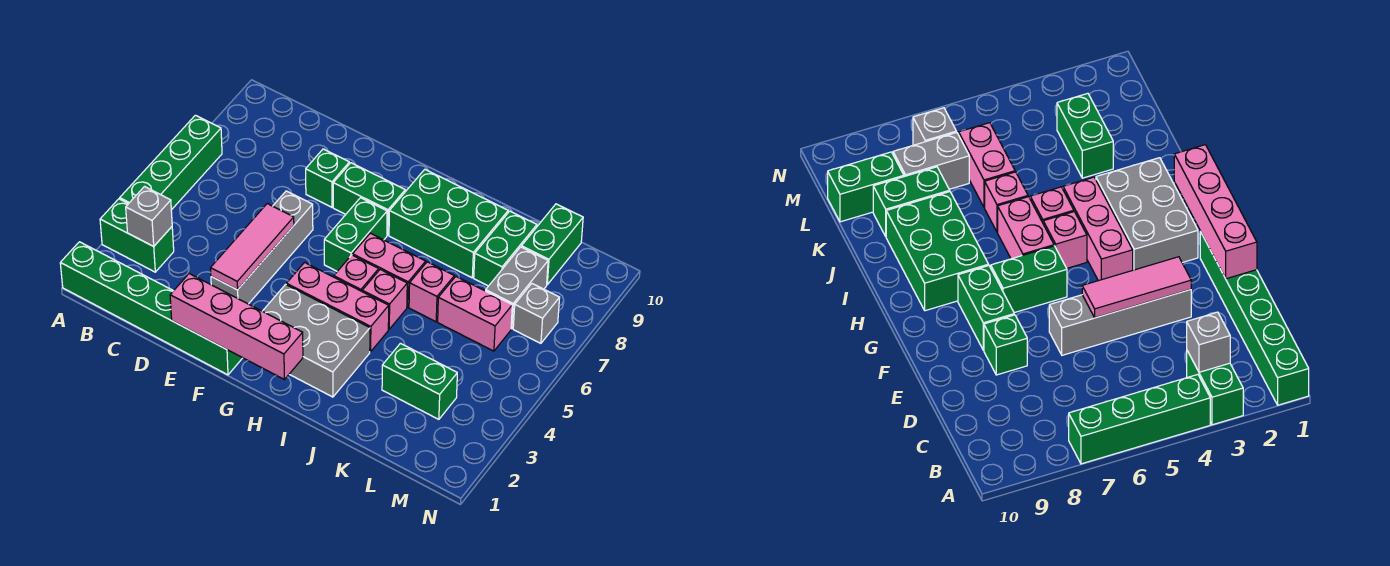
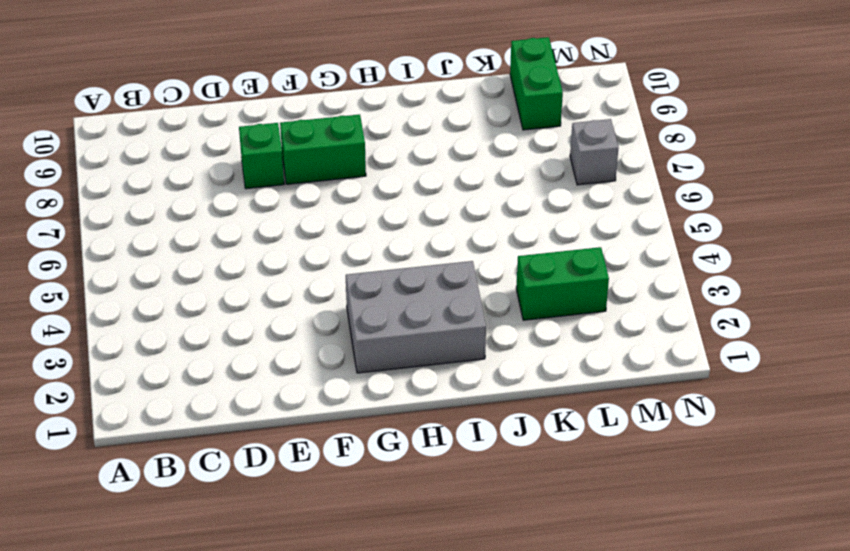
none -> green 1x6 brick [60,242,242,375]
none -> green 1x2 brick [100,199,174,272]
none -> green 1x4 brick [120,115,222,210]

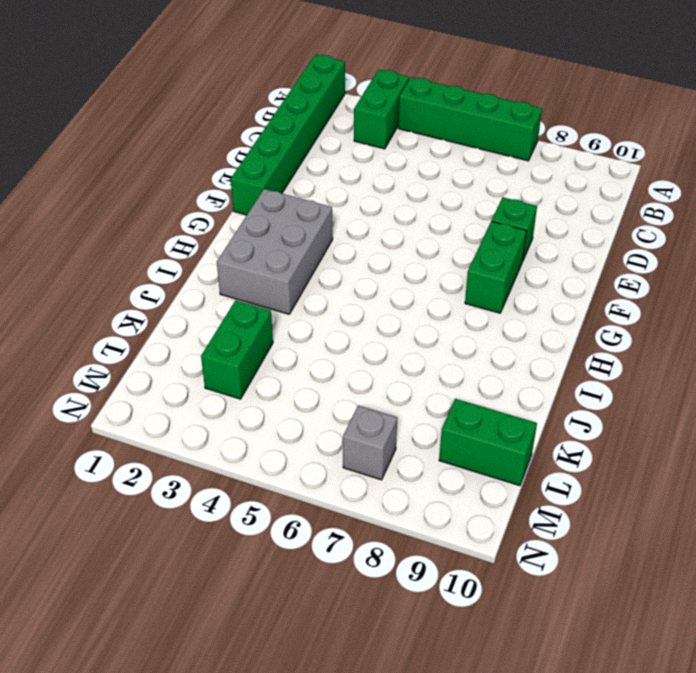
none -> grey 1x4 brick [211,191,313,304]
none -> pink 1x3 brick [286,262,389,352]
none -> green 1x2 brick [324,198,387,271]

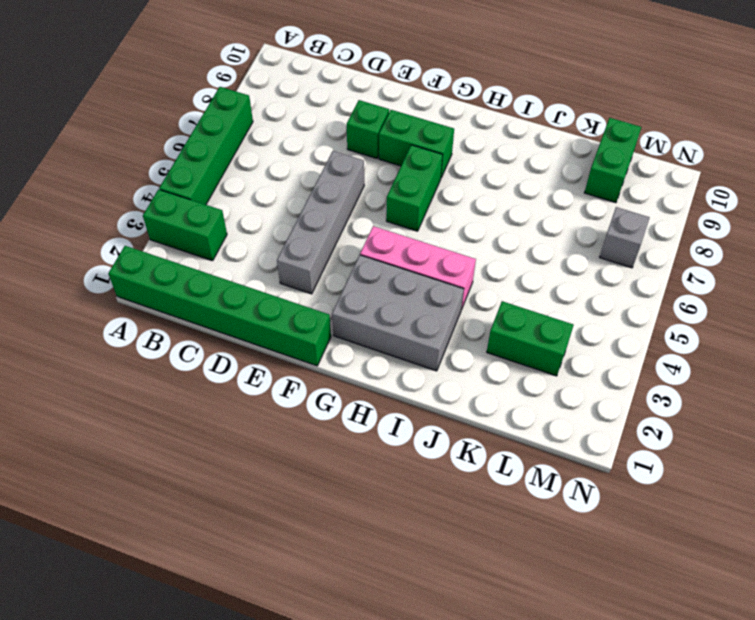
none -> pink 1x1 brick [334,255,379,291]
none -> pink 1x2 brick [352,233,426,307]
none -> green 2x3 brick [389,170,508,278]

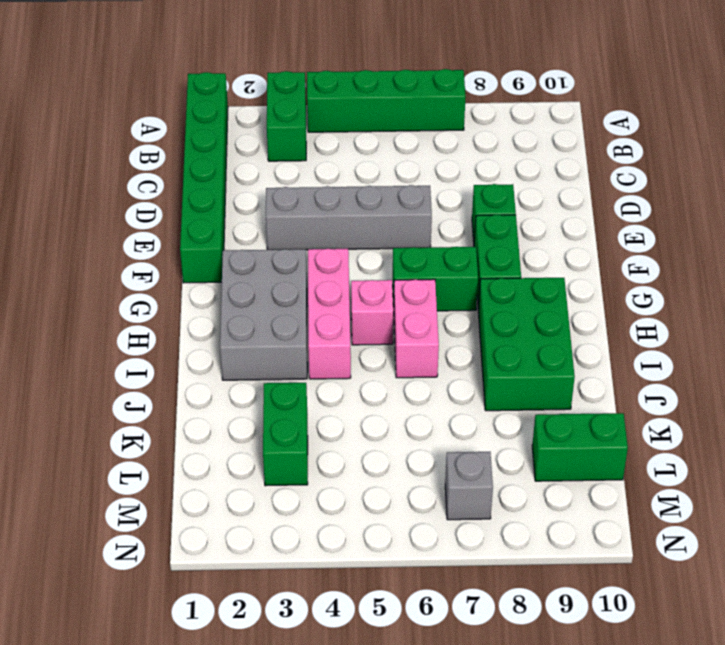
none -> pink 1x1 brick [362,269,407,329]
none -> pink 1x1 brick [409,262,454,322]
none -> pink 1x2 brick [438,277,512,351]

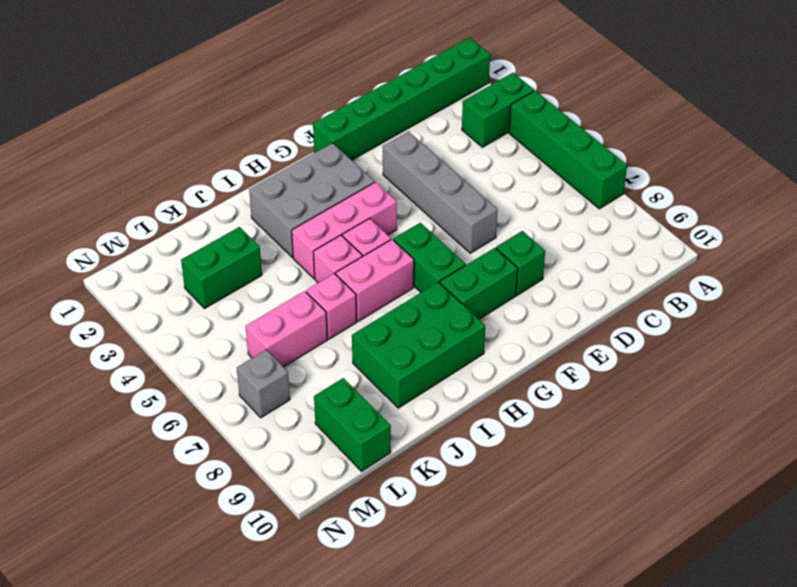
none -> green 1x2 brick [474,211,537,286]
none -> grey 1x2 brick [486,247,548,329]
none -> grey 1x1 brick [126,187,172,246]

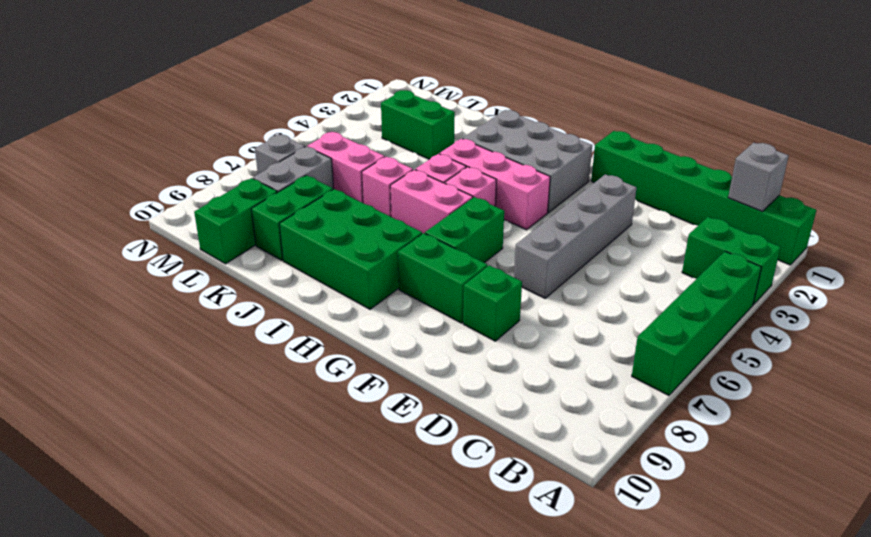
grey 1x1 brick [728,143,789,211] -> grey 1x1 brick moved to [126,187,172,246]
none -> pink 1x4 brick [170,274,303,380]
none -> pink 1x3 tile [210,204,294,290]

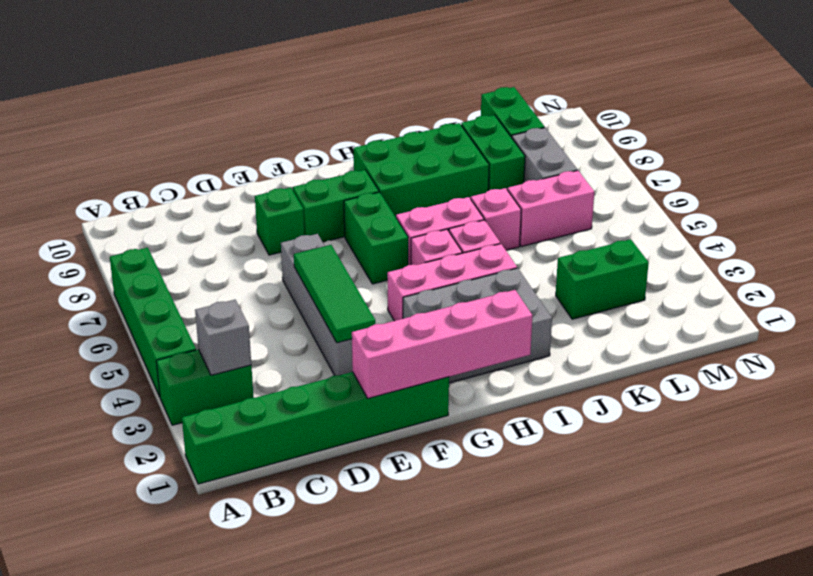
green 1x3 tile [294,245,375,343] -> pink 1x3 tile [210,204,294,290]
none -> grey 1x1 brick [513,284,560,343]

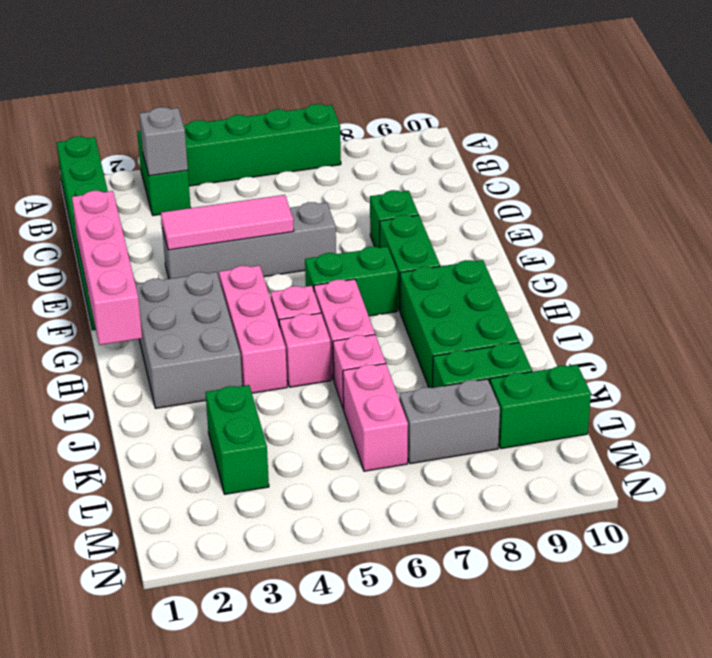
none -> grey 1x1 brick [513,284,560,343]

